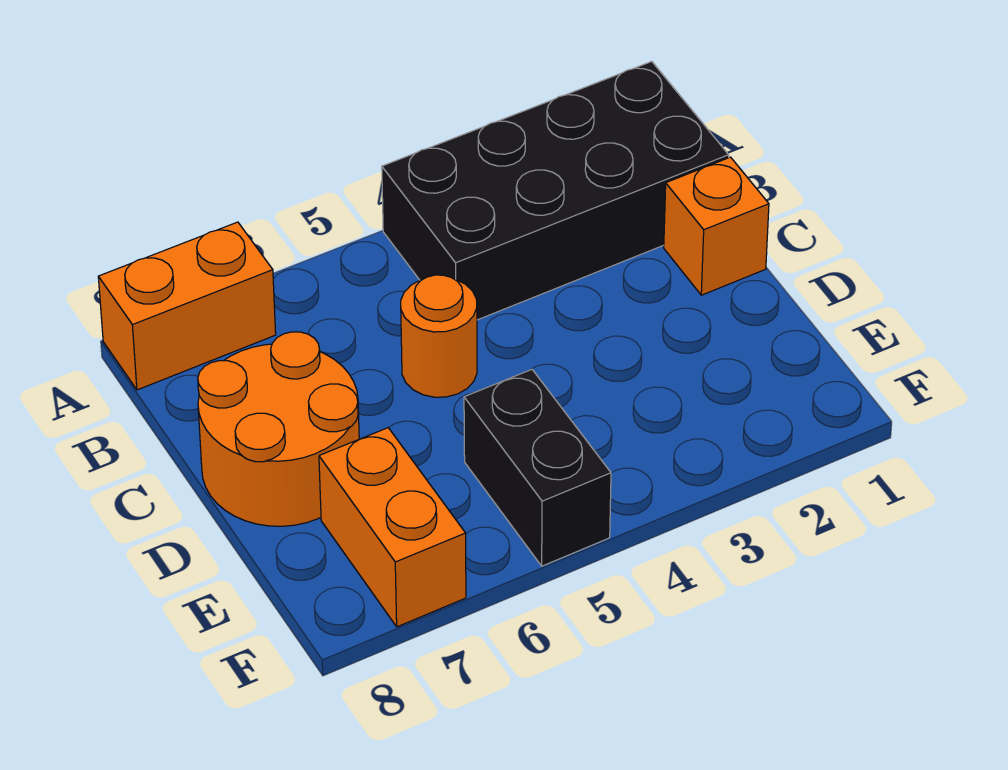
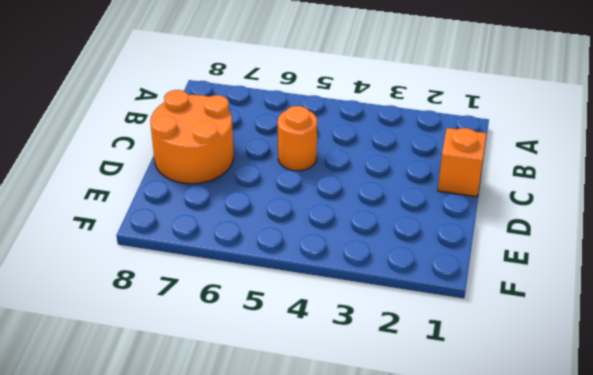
none -> black 2x4 brick [382,62,729,320]
none -> orange 1x2 brick [98,222,276,390]

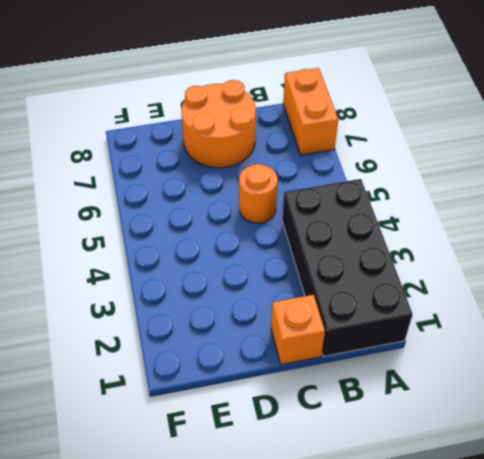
none -> black 1x2 brick [464,370,611,566]
none -> orange 1x2 brick [319,428,466,627]

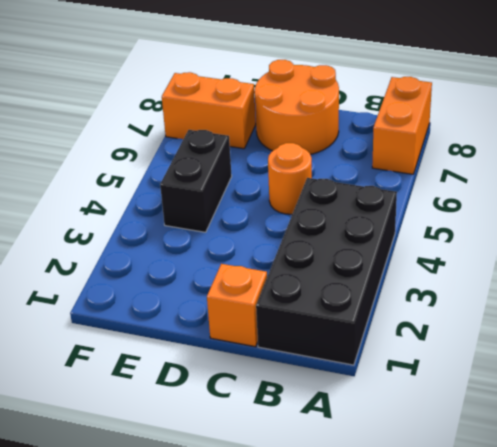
black 1x2 brick [160,130,232,232] -> black 1x2 brick turned to [464,370,611,566]

